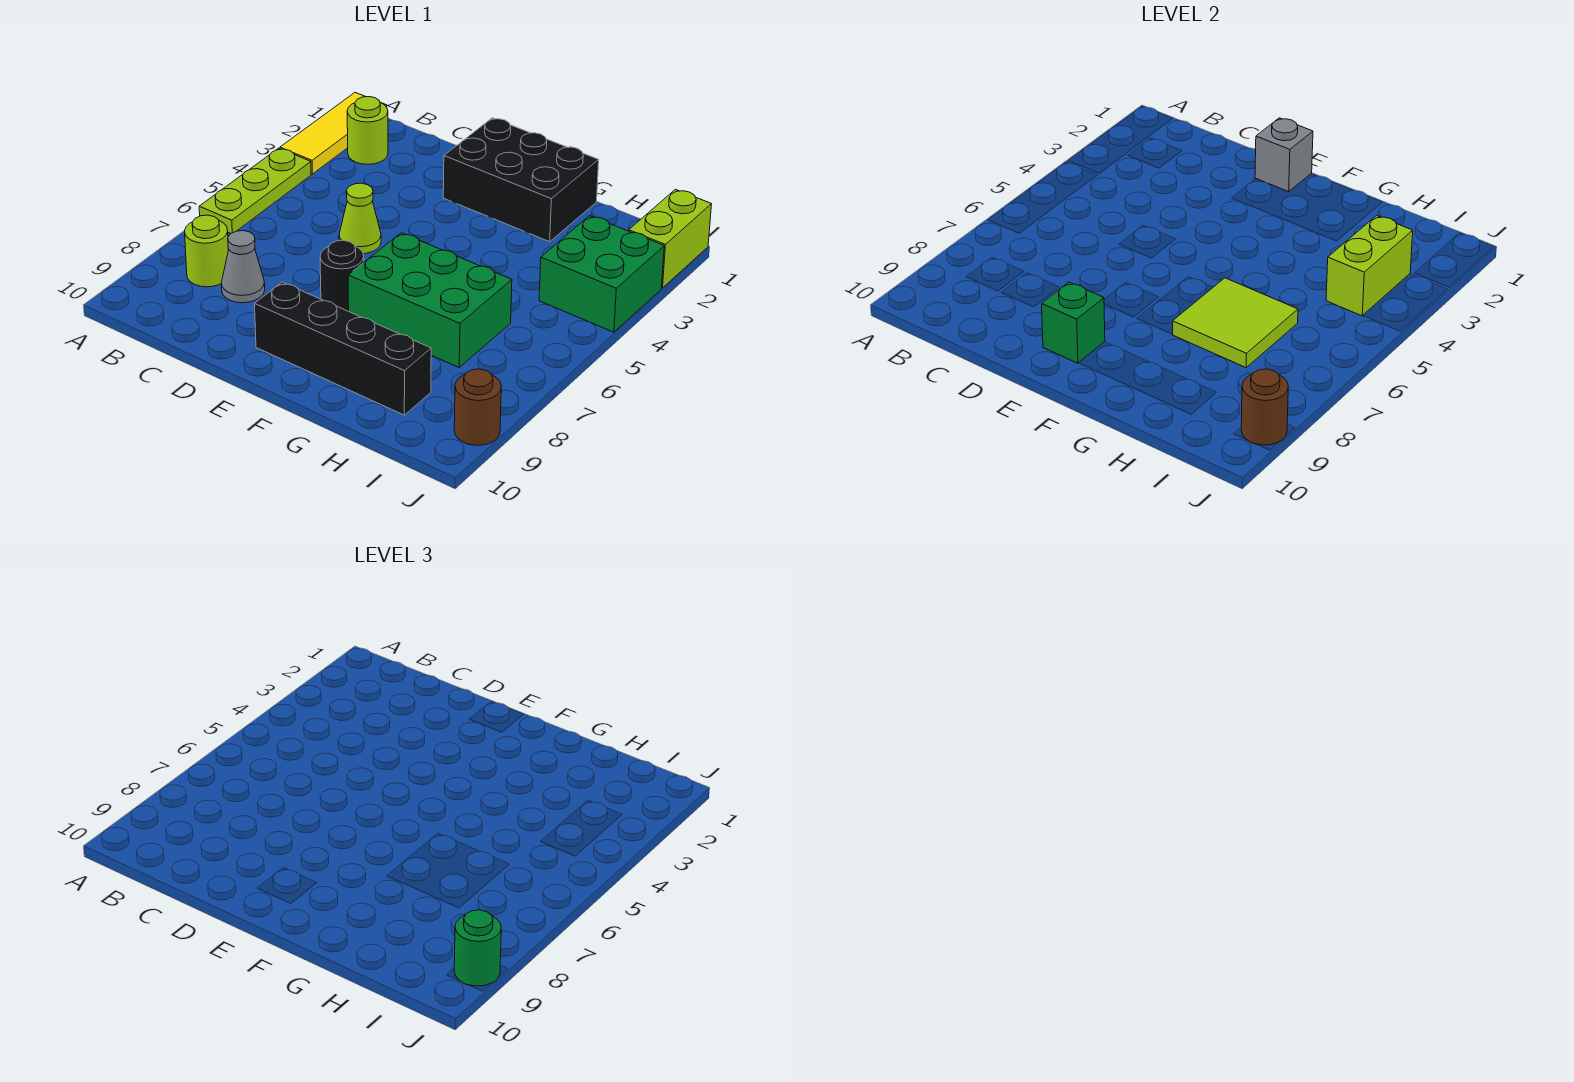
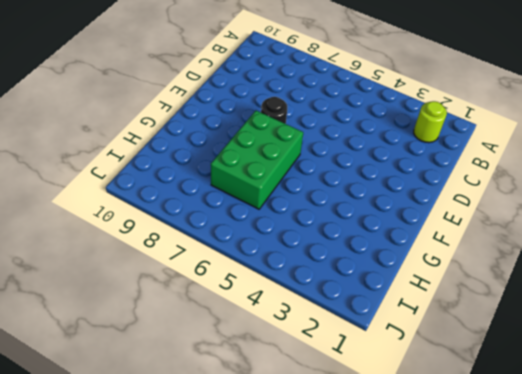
none -> yellow 1x3 tile [280,93,387,174]
none -> lime 1x3 plate [199,148,311,233]
none -> lime 1x1 round brick [185,215,228,287]

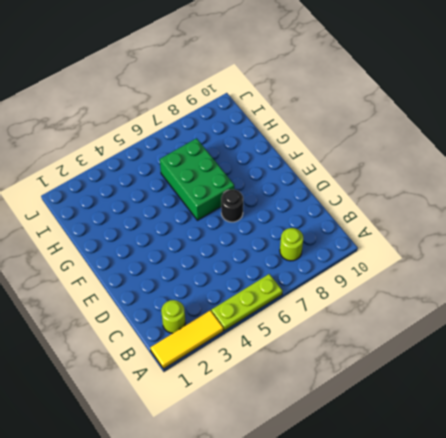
none -> grey 1x1 cone [221,231,265,303]
none -> lime 1x1 cone [339,183,381,254]
none -> black 2x3 brick [443,118,599,242]

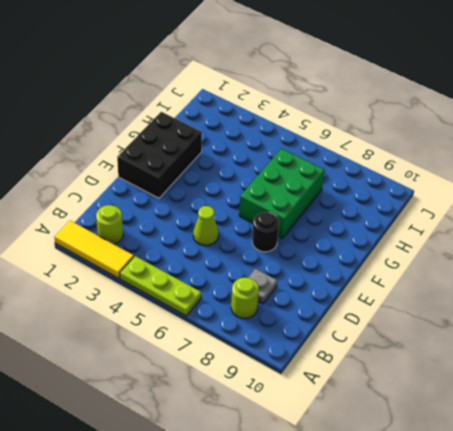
grey 1x1 plate [248,269,277,304] -> grey 1x1 cone [221,231,265,303]
none -> black 1x4 brick [255,282,431,415]
none -> green 2x2 brick [539,216,664,332]
none -> lime 1x2 brick [629,189,712,288]

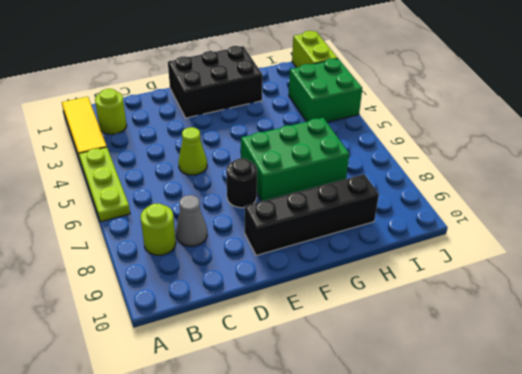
none -> brown 1x1 round brick [454,369,501,445]
none -> grey 1x1 brick [1255,118,1313,192]
none -> green 1x1 brick [1042,282,1105,363]

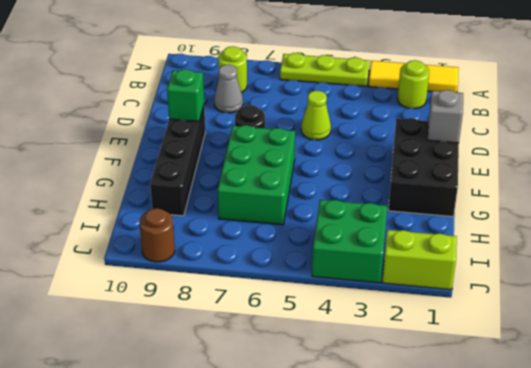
none -> lime 2x2 tile [1172,278,1298,367]
none -> lime 1x2 brick [1326,216,1413,316]
none -> brown 1x1 round brick [1241,369,1288,445]

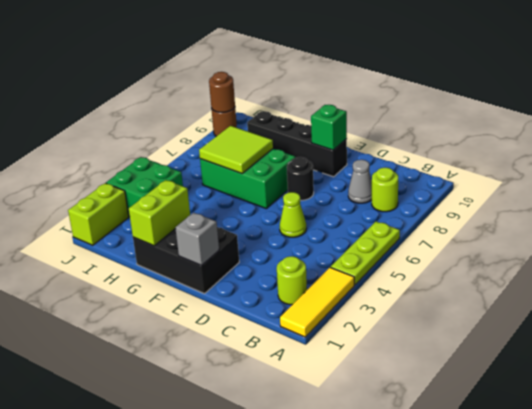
lime 1x2 brick [129,180,190,246] -> lime 1x2 brick moved to [1326,216,1413,316]
none -> green 1x1 round brick [454,910,501,986]

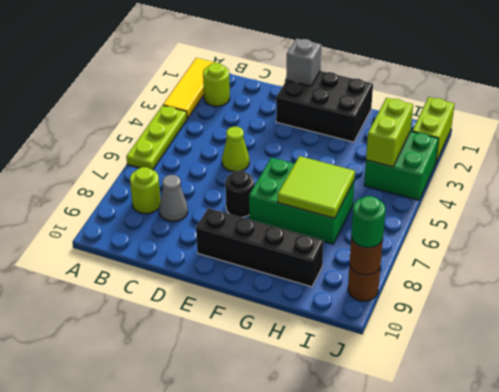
none -> green 1x1 brick [1042,282,1105,363]

